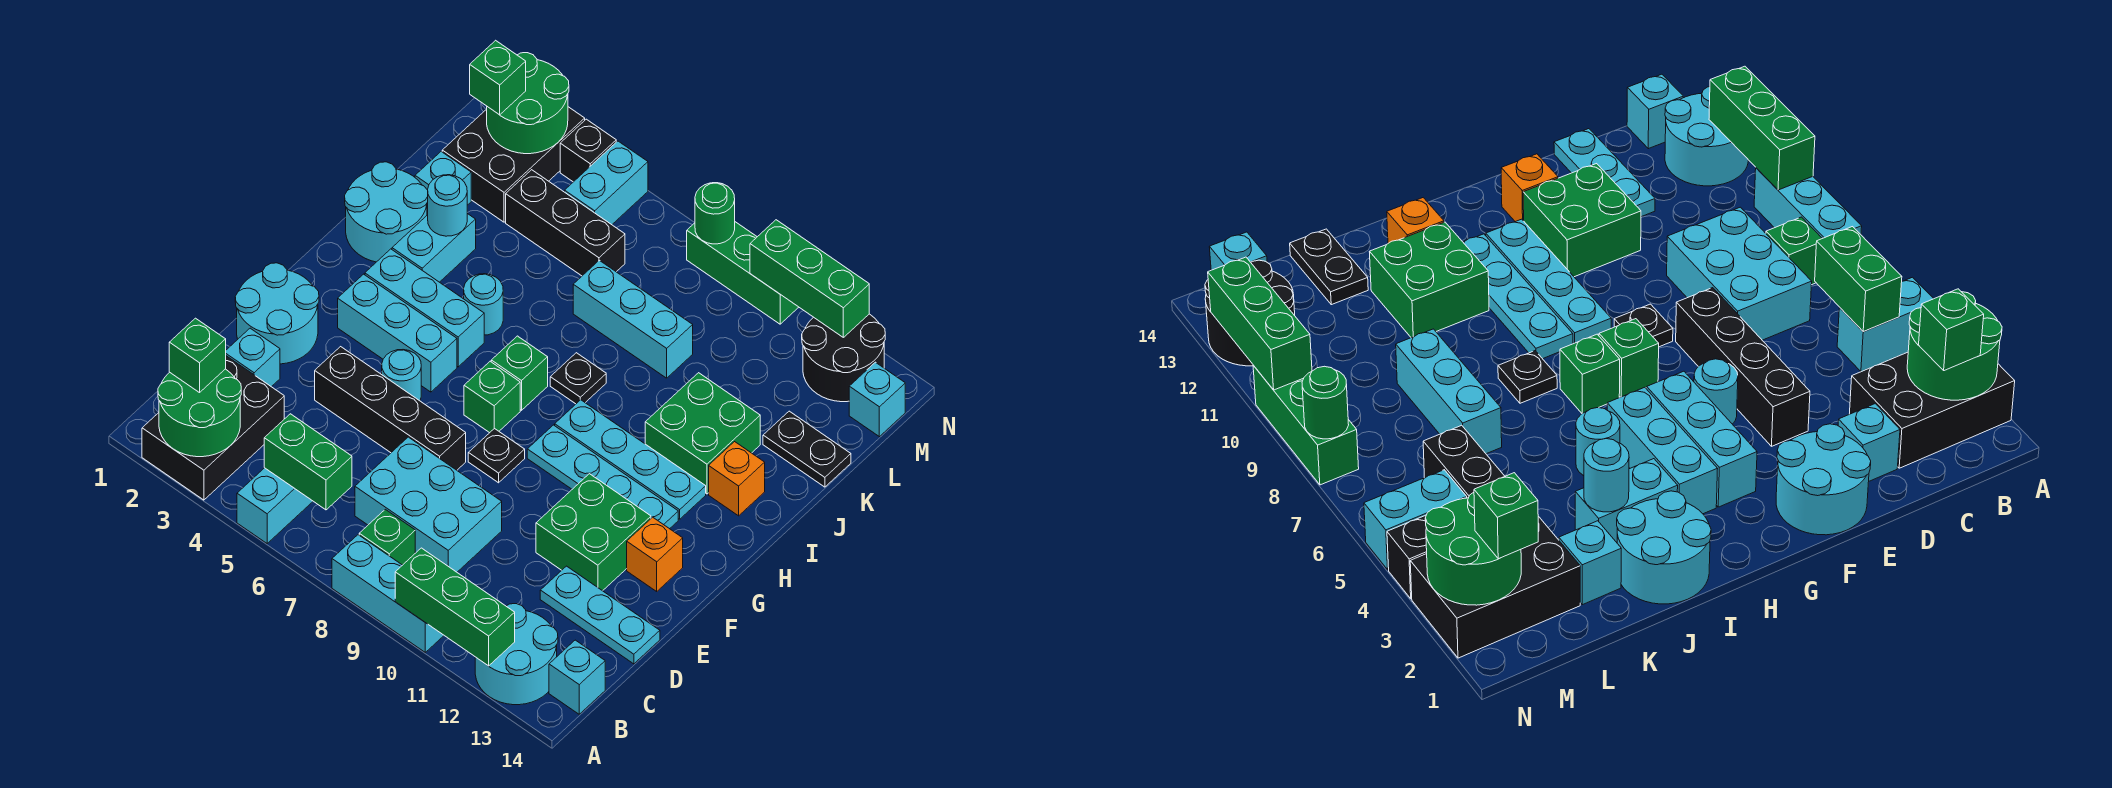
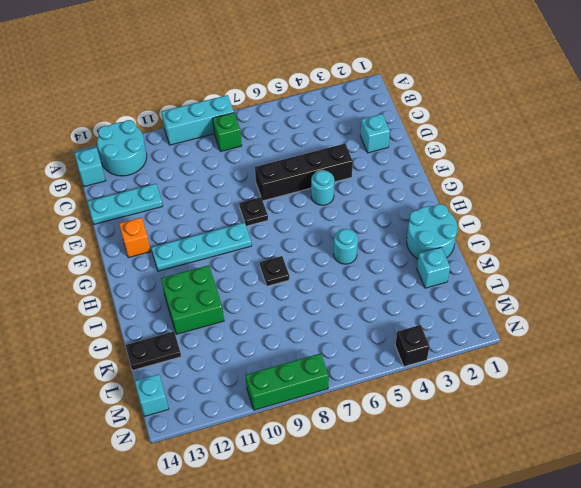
none -> black 2x3 brick [142,356,284,500]
none -> cyan 1x2 brick [237,468,313,543]
none -> cyan 2x3 brick [355,437,502,572]
none -> cyan 2x2 round brick [235,263,319,364]

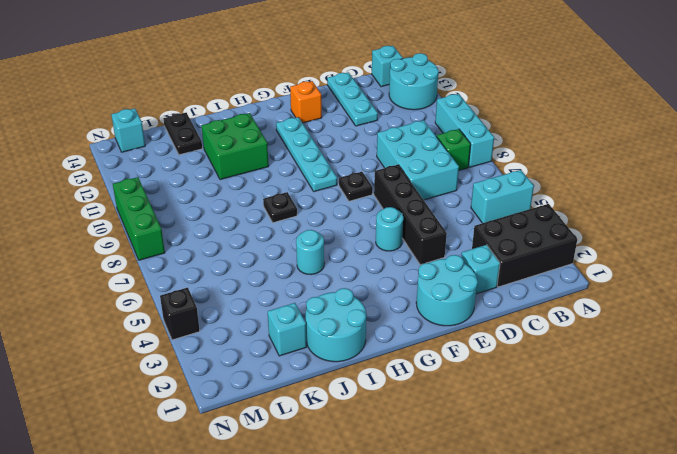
none -> green 2x2 brick [536,474,651,591]
none -> cyan 1x3 brick [338,274,457,392]
none -> green 1x1 brick [464,361,520,433]
none -> cyan 1x3 brick [365,249,484,367]

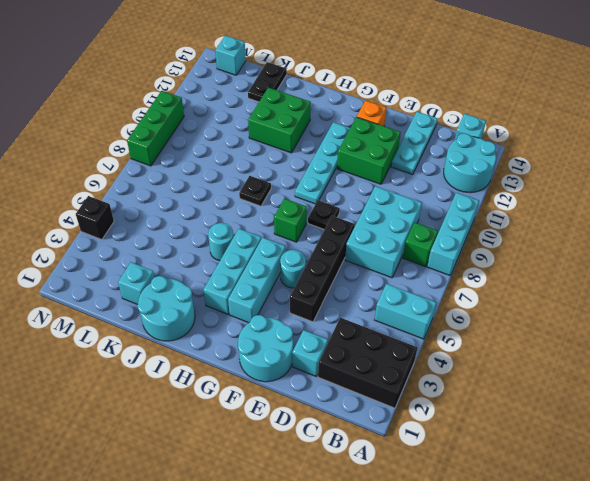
none -> green 1x1 brick [491,336,548,410]
none -> cyan 1x4 plate [555,400,706,519]
none -> cyan 1x2 brick [392,214,476,282]
none -> orange 1x1 brick [709,442,765,516]

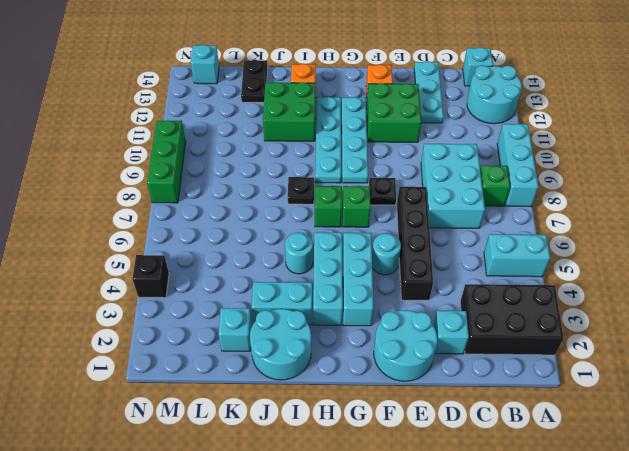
none -> cyan 1x3 brick [573,260,693,378]
none -> black 2x3 brick [442,107,585,222]
none -> black 1x3 brick [506,170,625,276]
none -> cyan 1x2 brick [565,141,648,225]

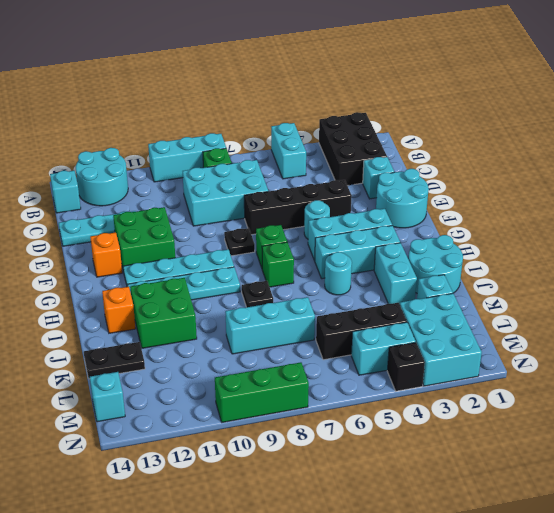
cyan 2x3 brick [400,293,482,386] -> black 2x3 brick [442,107,585,222]
cyan 1x2 brick [351,322,416,375] -> cyan 1x2 brick turned to [565,141,648,225]
none -> black 2x2 round brick [802,314,885,402]
none -> green 2x2 round brick [158,369,241,457]
none -> green 1x3 brick [395,548,515,666]
none -> green 1x2 brick [264,414,352,510]

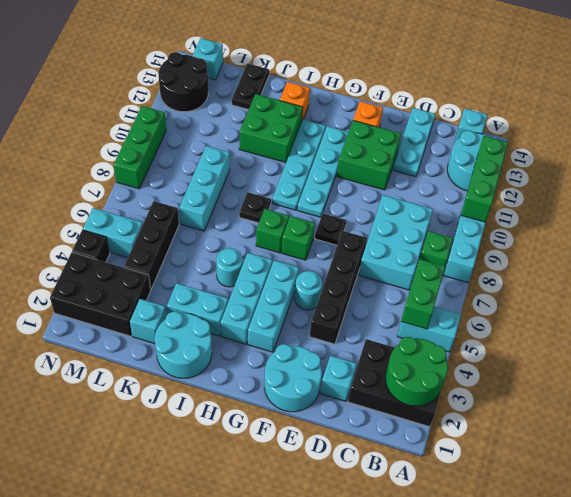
none -> cyan 1x1 round brick [428,175,467,236]
none -> green 2x2 round brick [487,53,569,154]
none -> green 1x1 round brick [695,183,735,244]
none -> green 1x3 brick [750,220,869,337]

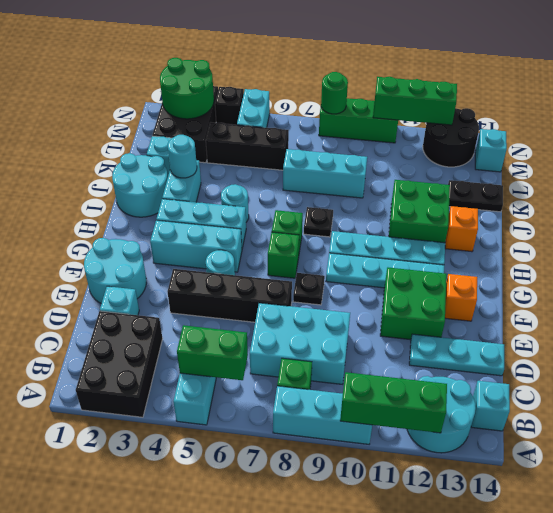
none -> green 2x2 round brick [158,369,241,457]
none -> green 1x1 brick [169,318,226,393]
none -> green 1x1 brick [470,40,526,115]

